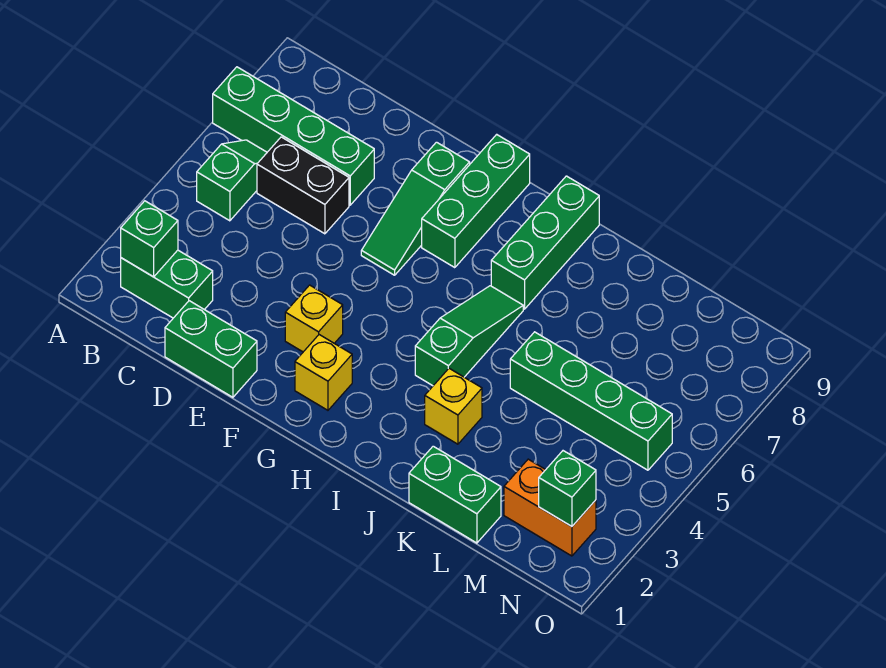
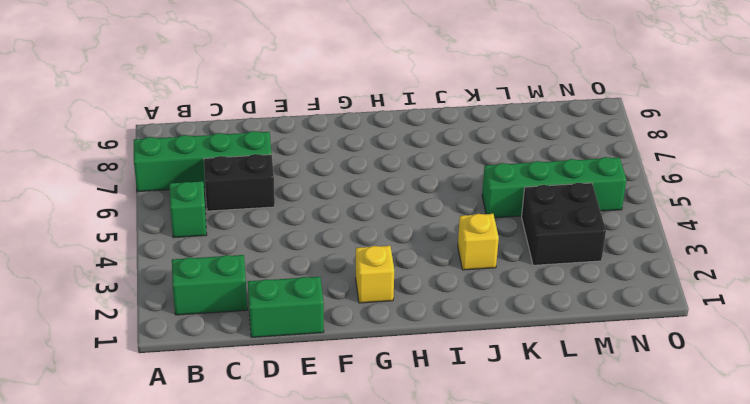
black 2x2 brick [522,183,606,265] -> none
none -> yellow 1x1 brick [285,285,343,352]
none -> green 1x3 slope [361,142,470,275]
none -> green 1x3 brick [422,134,530,268]

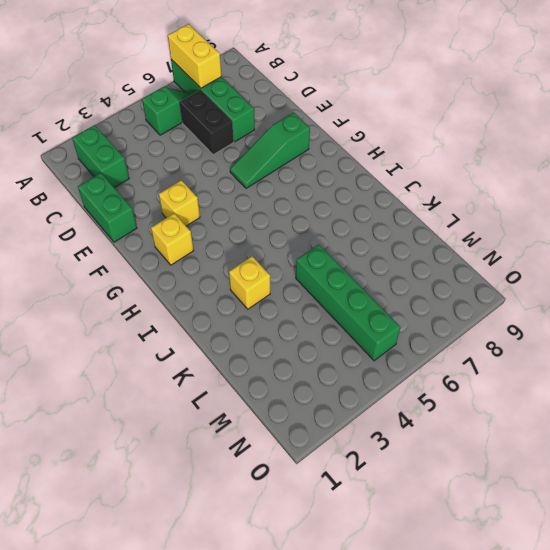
yellow 1x2 brick [168,24,221,88] -> none
none -> green 1x3 brick [422,134,530,268]
none -> green 1x3 slope [415,286,523,386]
none -> green 1x3 brick [491,176,599,309]

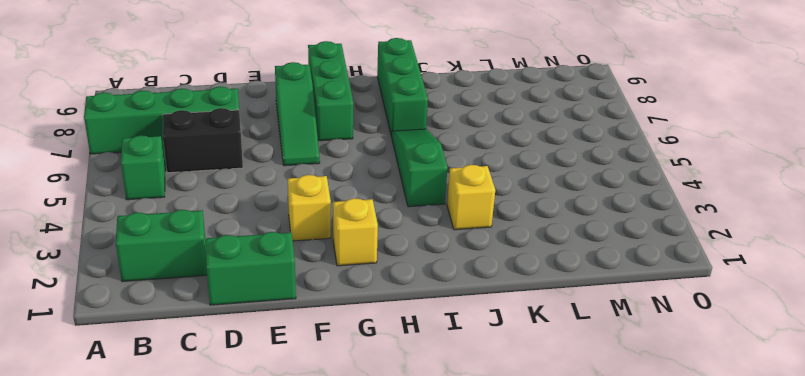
none -> green 1x2 brick [409,446,501,543]
none -> green 1x4 brick [510,332,672,470]
none -> orange 1x2 brick [504,459,596,556]

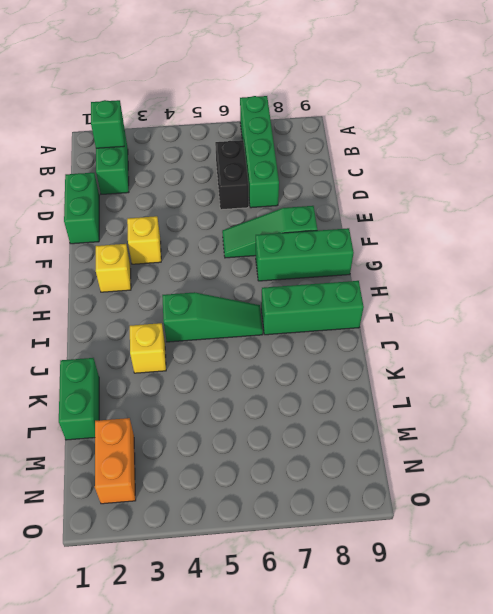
none -> green 1x2 slope [197,140,267,221]
none -> green 1x4 brick [510,332,672,470]
none -> green 1x1 brick [539,451,596,526]

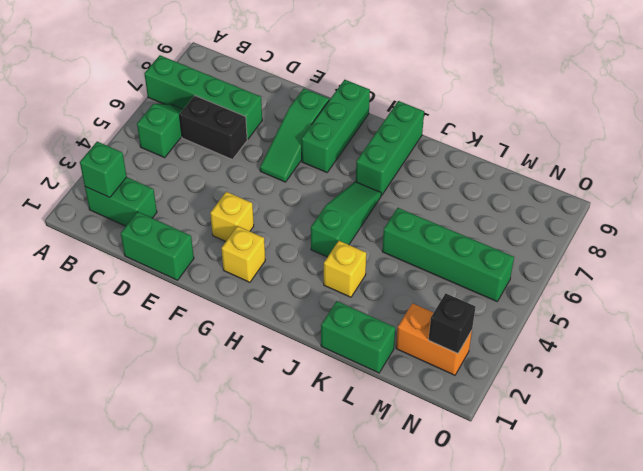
black 1x1 brick [429,293,476,353] -> green 1x1 brick [539,451,596,526]

